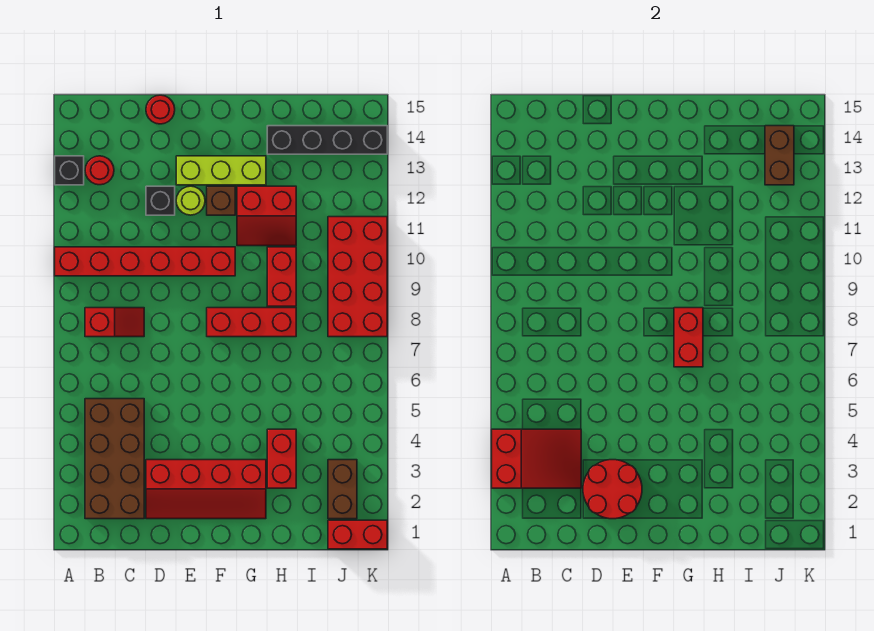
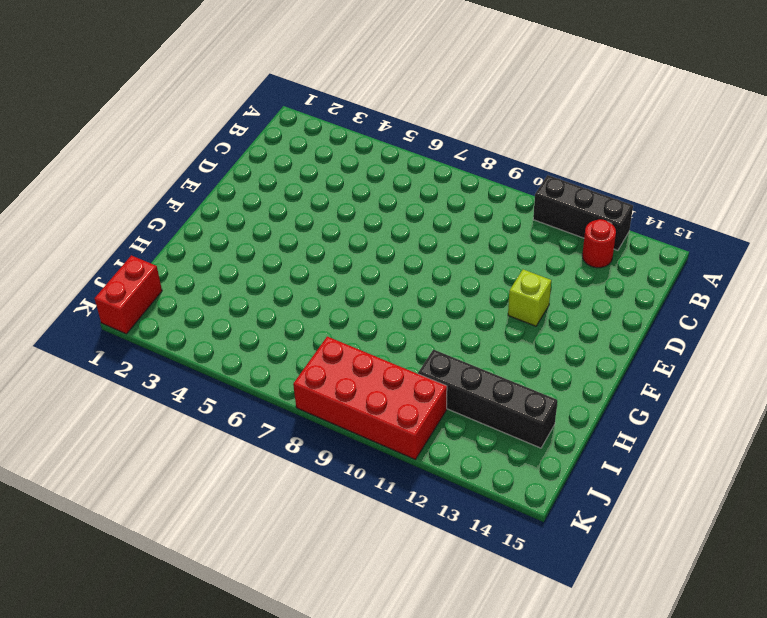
black 1x3 brick [533,175,633,250] -> black 1x1 brick [55,156,84,185]
lime 1x1 brick [508,269,551,326] -> lime 1x1 round brick [176,186,205,215]
black 1x4 brick [418,350,557,448] -> black 1x4 brick turned to [267,126,387,154]
none -> red 1x6 brick [55,247,235,276]
none -> brown 2x4 brick [85,399,144,519]
none -> red 1x2 slope [85,308,144,337]

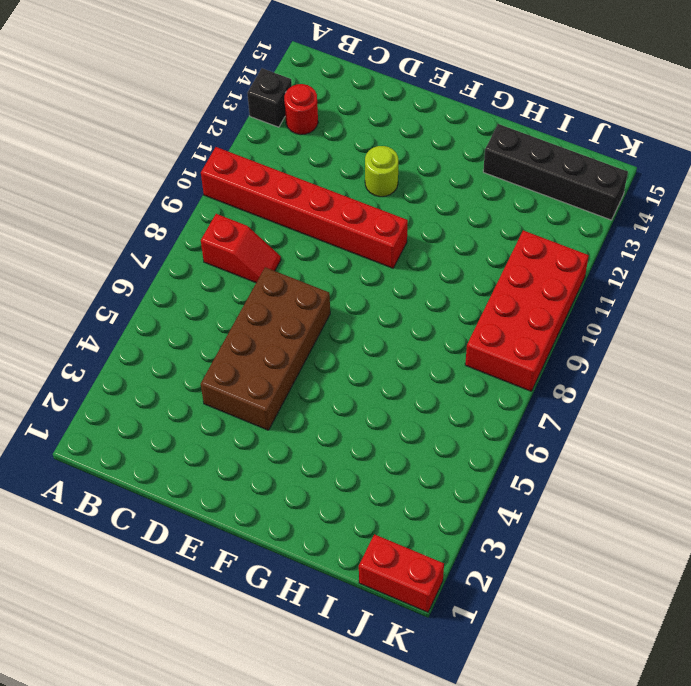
brown 2x4 brick [201,267,330,430] -> brown 2x4 brick moved to [85,399,144,519]
none -> red 2x4 slope [146,460,266,519]
none -> black 1x1 brick [146,186,175,215]
none -> red 1x1 round brick [146,95,175,124]

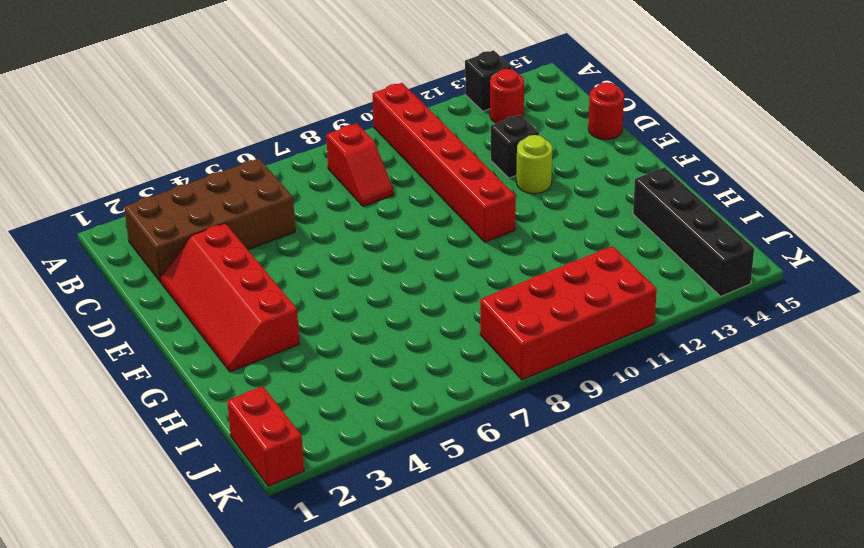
none -> lime 1x3 brick [176,156,266,185]
none -> red 1x3 brick [207,308,296,337]
none -> brown 1x1 brick [207,186,235,215]

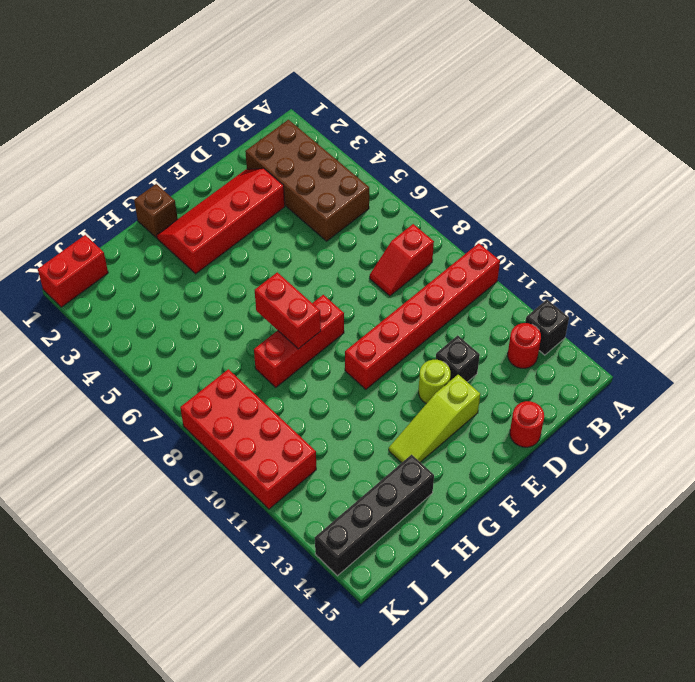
lime 1x3 slope [389,374,480,463] -> lime 1x3 brick [176,156,266,185]
brown 1x1 brick [134,184,178,238] -> brown 1x1 brick moved to [207,186,235,215]
none -> red 2x2 slope [237,186,296,246]
none -> red 1x2 brick [267,429,296,488]
none -> red 1x2 brick [267,247,296,306]

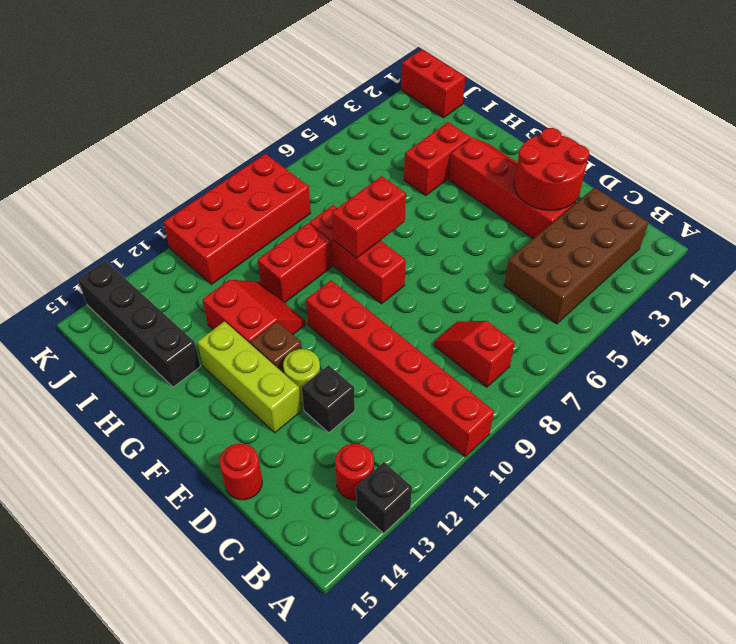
none -> brown 1x2 brick [328,460,357,519]
none -> red 2x3 slope [492,429,581,488]
none -> brown 1x2 brick [765,126,794,185]

